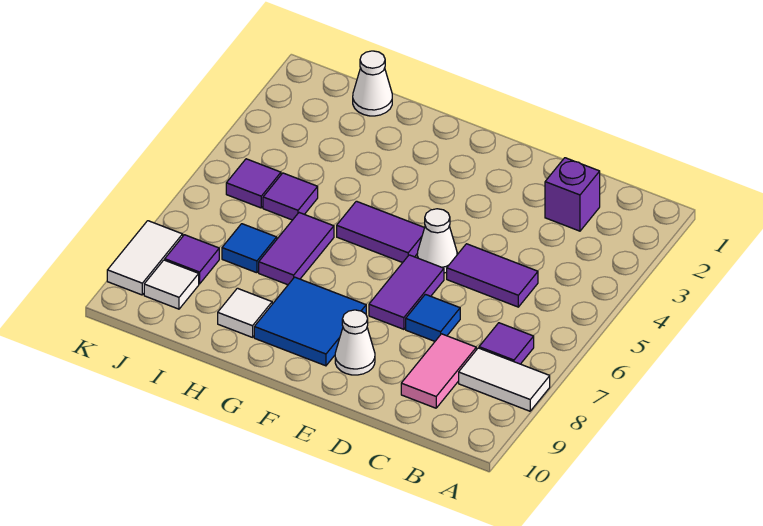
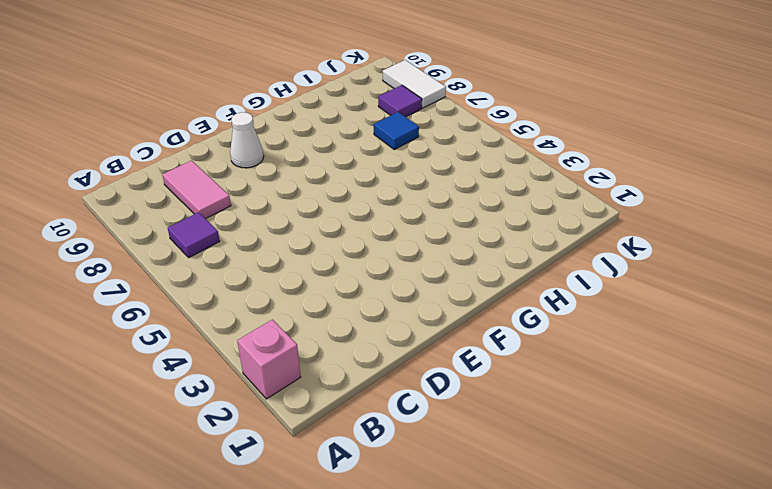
pink 1x1 brick [237,320,301,399] -> none
none -> white 1x2 tile [459,348,550,411]
none -> purple 1x1 brick [545,158,600,231]
none -> purple 1x2 tile [447,244,538,307]

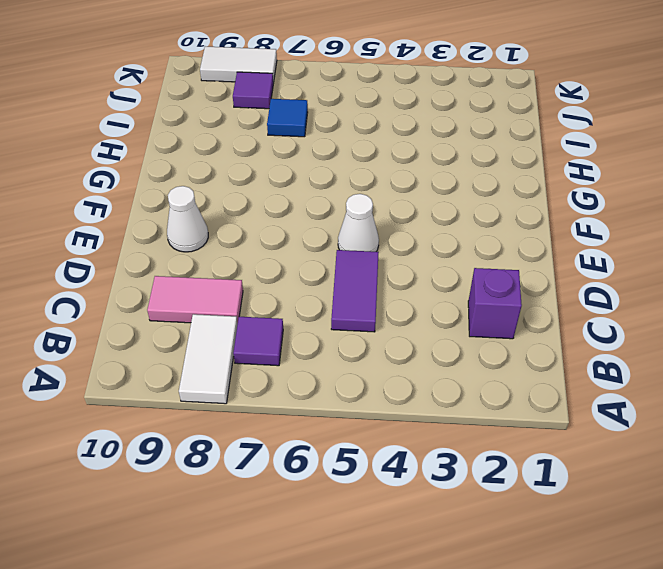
none -> blue 1x1 tile [406,294,460,341]
none -> purple 1x2 tile [369,255,444,329]
none -> purple 1x2 tile [337,201,424,263]

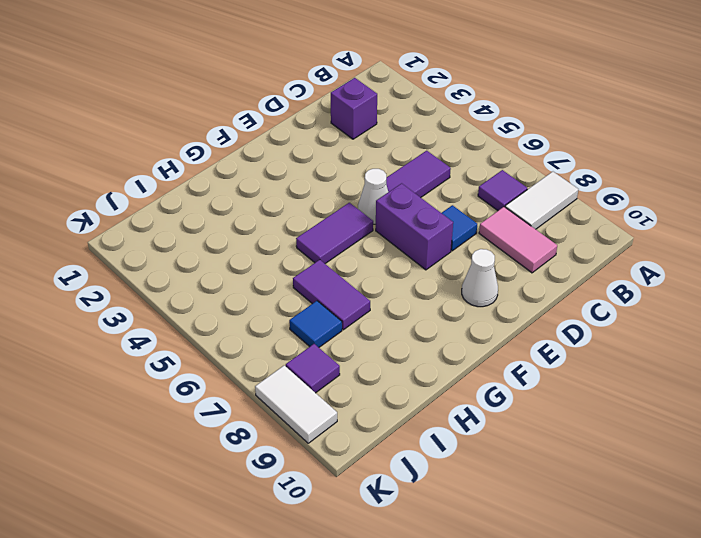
purple 1x2 brick [376,183,453,270] -> purple 1x2 tile [369,255,444,329]
none -> blue 2x2 tile [254,277,366,366]
none -> white 1x1 tile [218,288,272,337]
none -> white 1x1 cone [353,51,392,116]

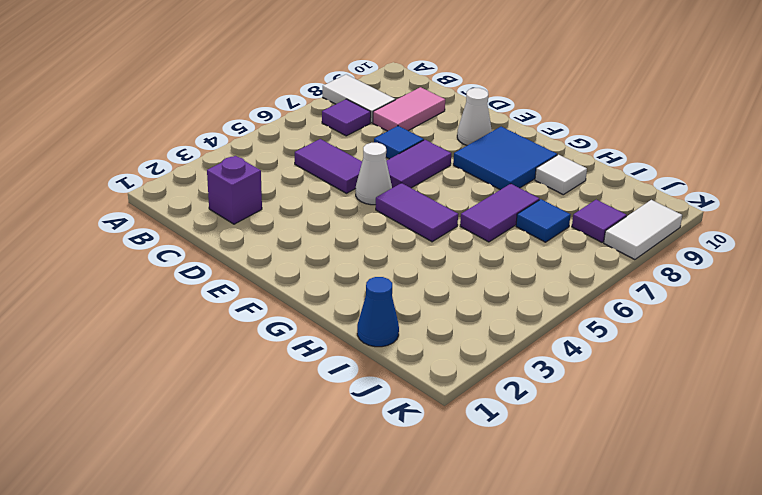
blue 1x1 cone [357,277,399,347] -> white 1x1 cone [353,51,392,116]
none -> purple 1x1 tile [263,173,318,220]
none -> purple 1x1 tile [226,159,281,208]
none -> white 1x1 tile [144,260,199,309]

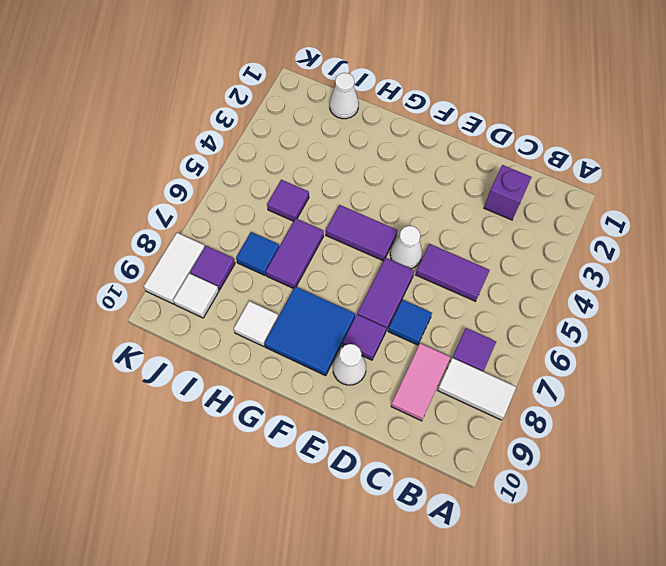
purple 1x1 tile [342,315,386,360] -> purple 1x1 tile moved to [226,159,281,208]

